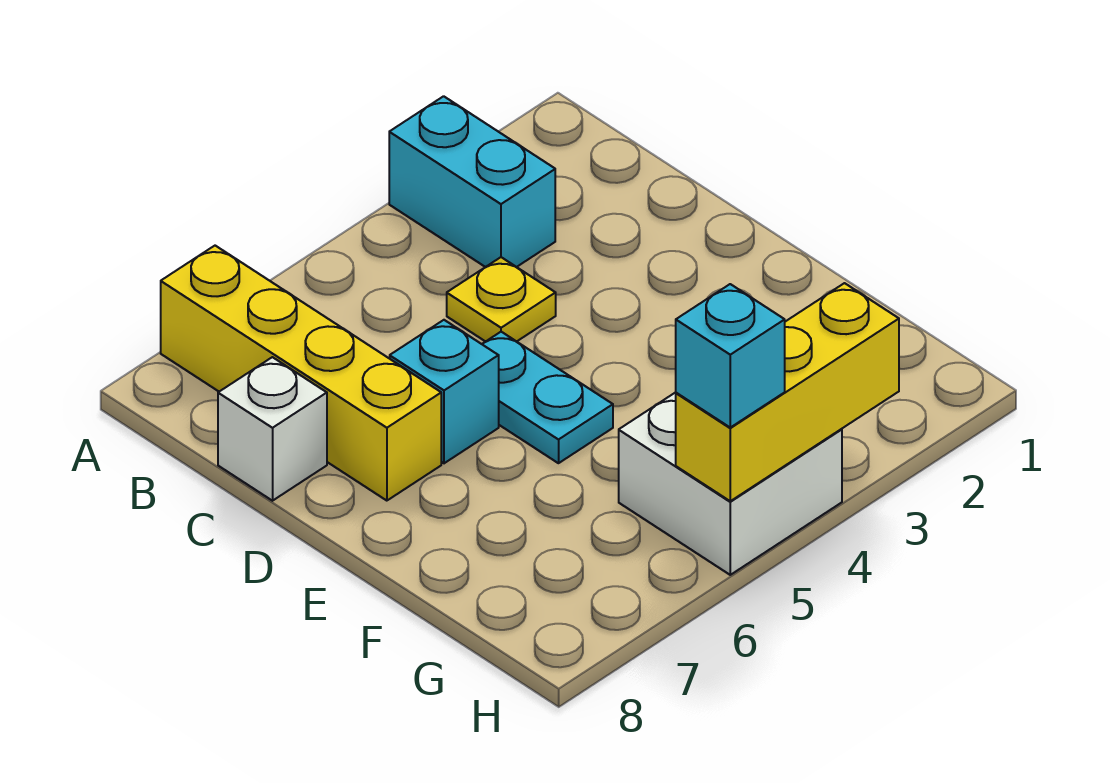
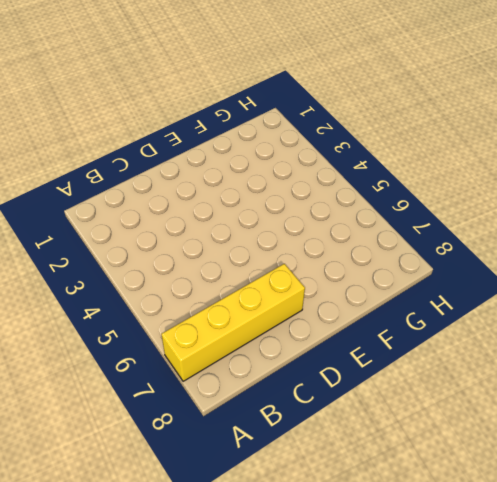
none -> cyan 1x2 brick [389,96,555,267]
none -> yellow 1x1 plate [447,257,556,342]

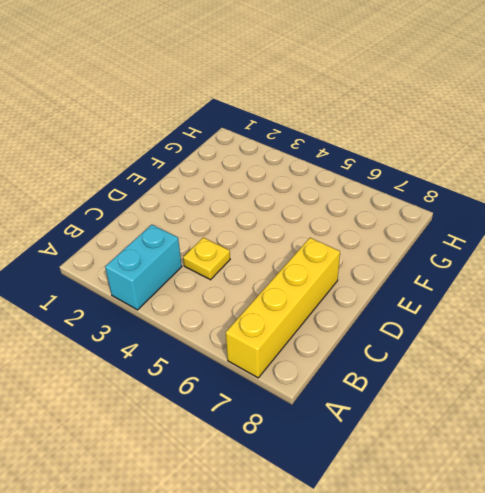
none -> white 1x1 brick [218,357,327,501]
none -> cyan 1x2 plate [482,332,613,463]

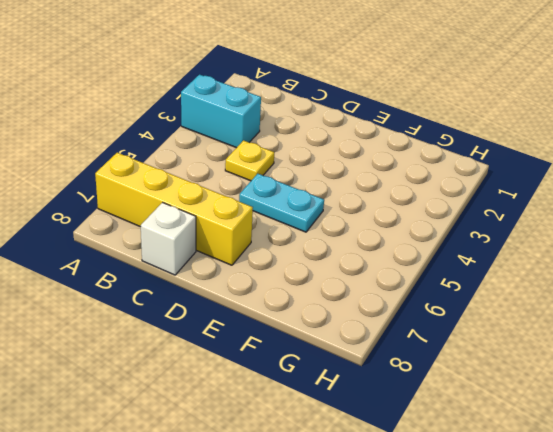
none -> cyan 1x1 brick [390,320,499,463]
none -> white 2x2 brick [619,392,842,575]

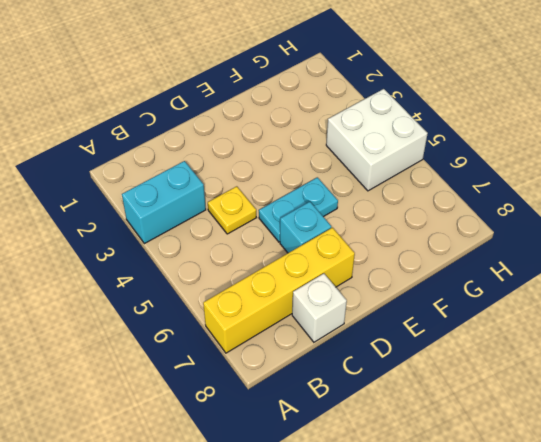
none -> yellow 1x3 brick [676,283,899,501]
none -> cyan 1x1 brick [676,284,785,427]

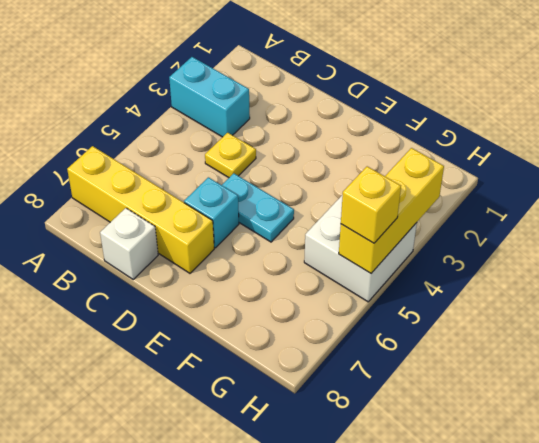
yellow 1x1 brick [341,166,401,243] -> cyan 1x1 brick [676,284,785,427]

